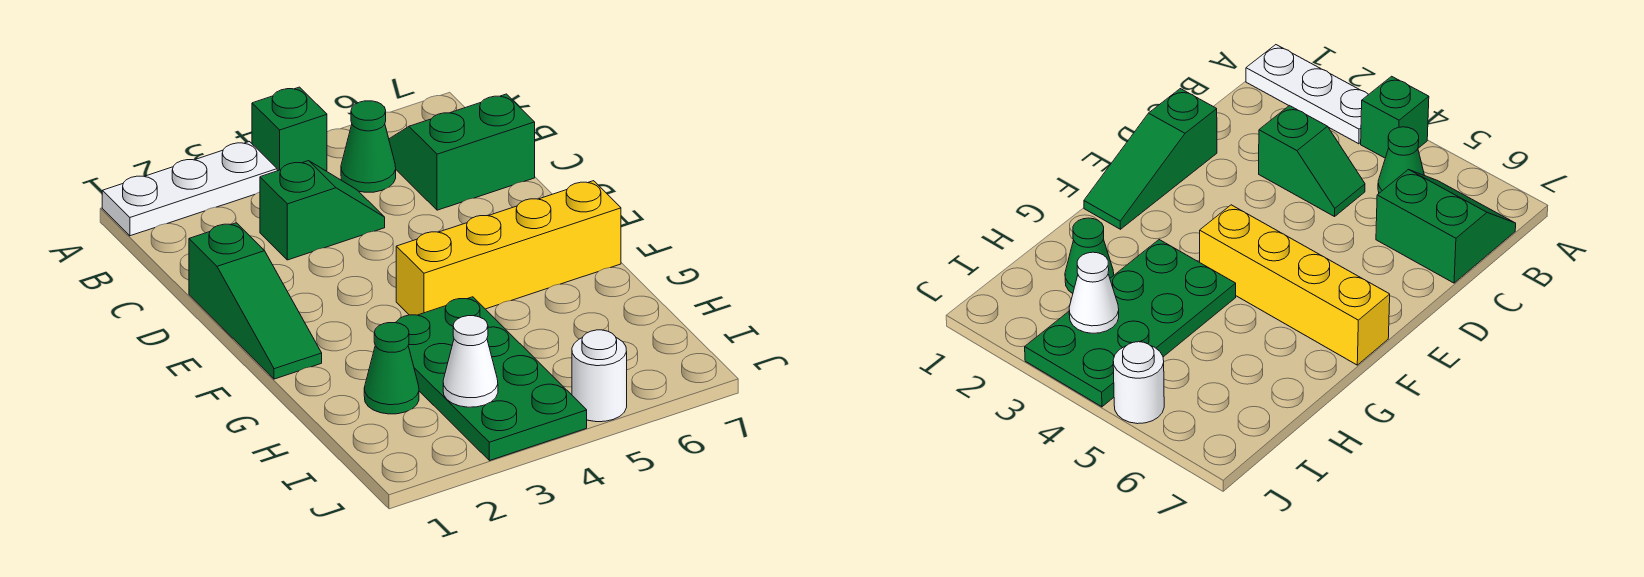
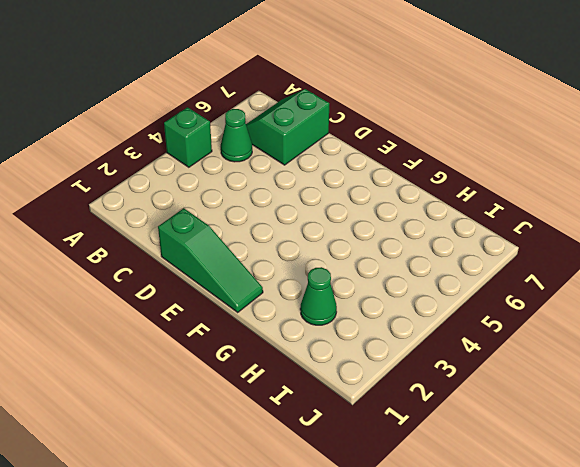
none -> white 1x3 plate [102,142,277,236]
none -> green 1x2 slope [260,161,385,260]

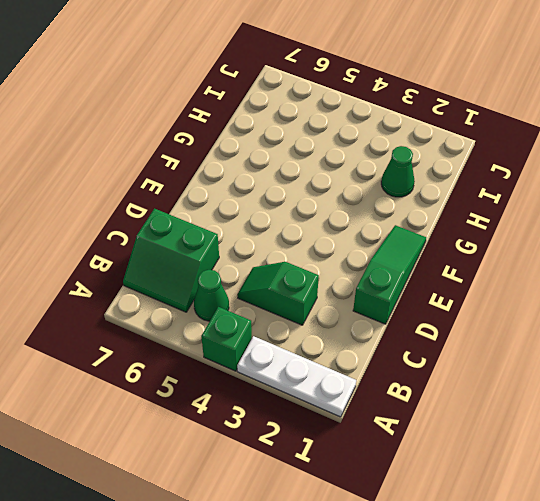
none -> yellow 1x4 brick [396,181,621,315]
none -> green 2x4 plate [396,297,587,461]

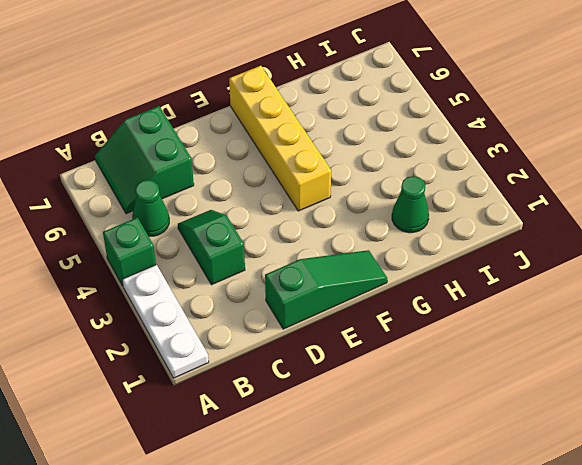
none -> green 2x4 plate [396,297,587,461]
none -> white 1x1 round brick [572,330,627,422]

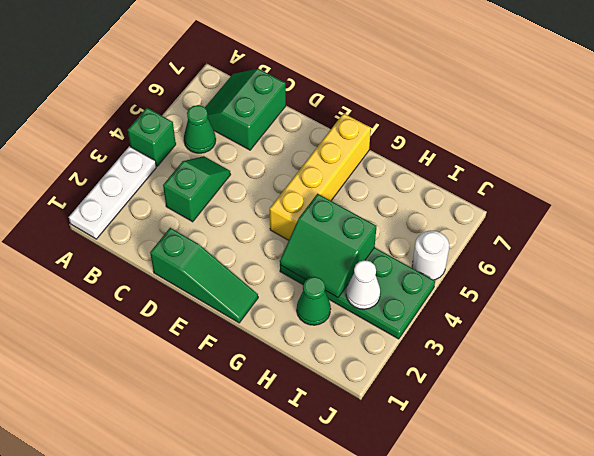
green 2x2 slope [280,194,377,298] -> none

